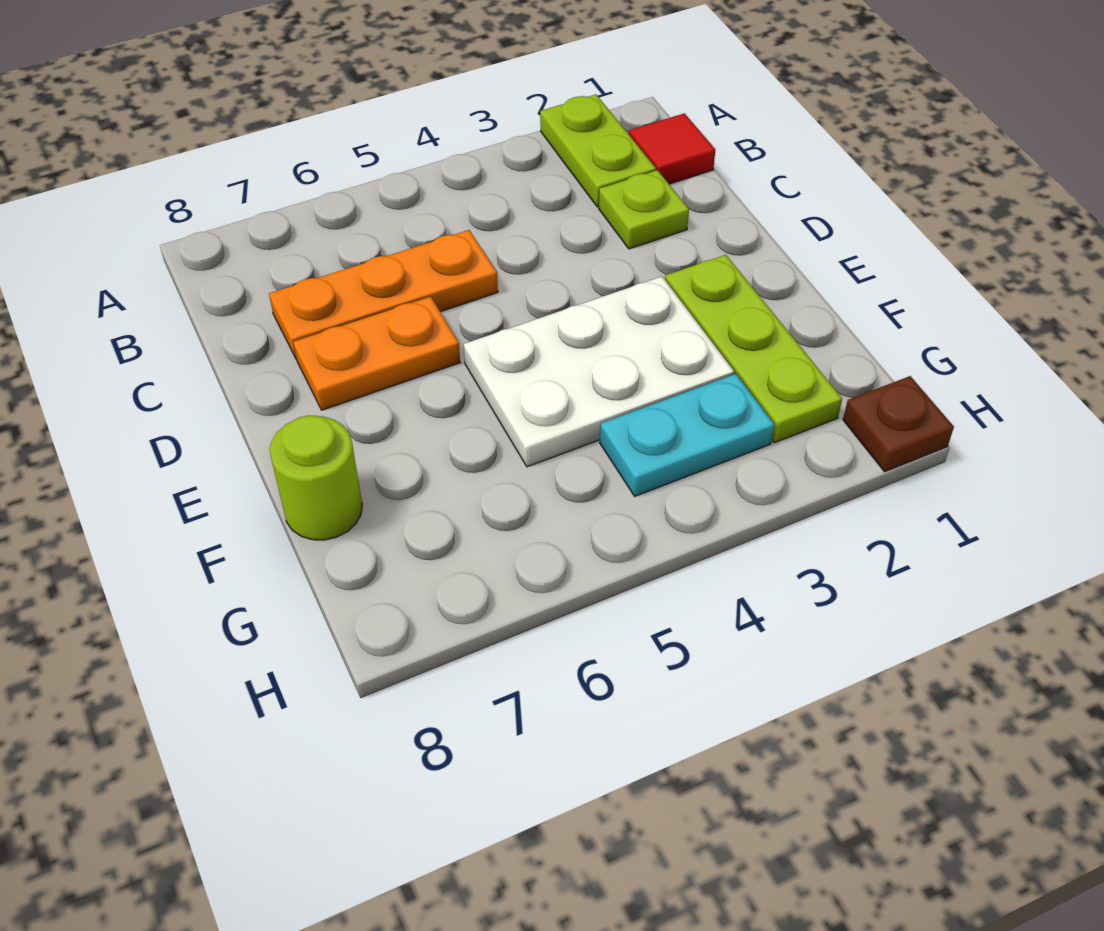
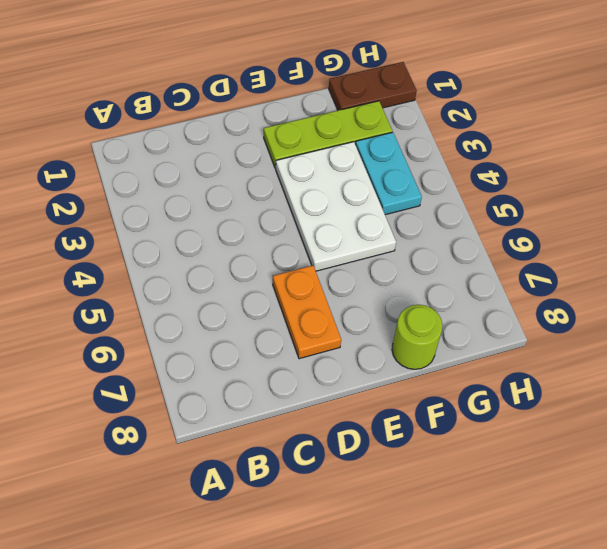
brown 1x2 plate [329,62,417,110] -> brown 1x1 plate [843,376,954,472]
none -> lime 1x2 plate [540,94,656,207]
none -> red 1x1 tile [629,113,715,184]

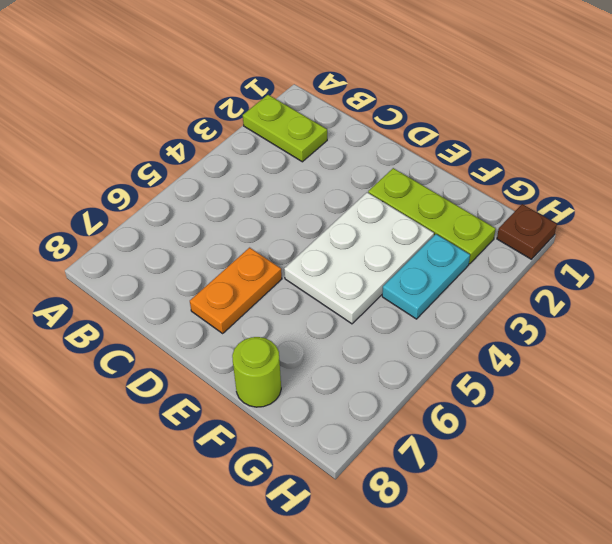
none -> red 1x1 tile [629,113,715,184]
none -> lime 1x1 plate [599,170,689,249]

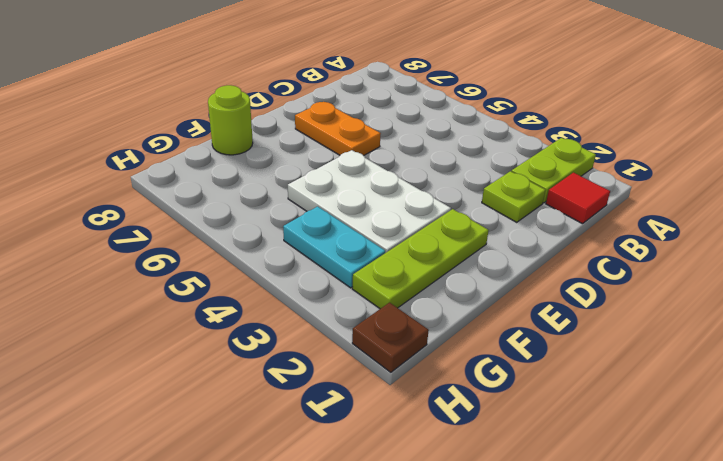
none -> orange 1x3 plate [269,230,498,359]

